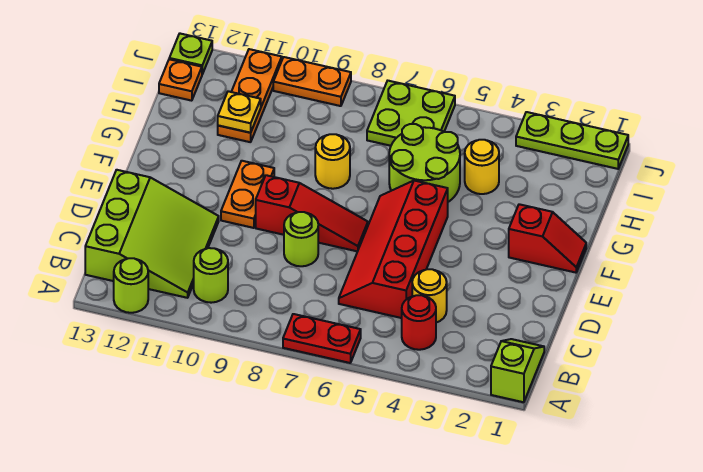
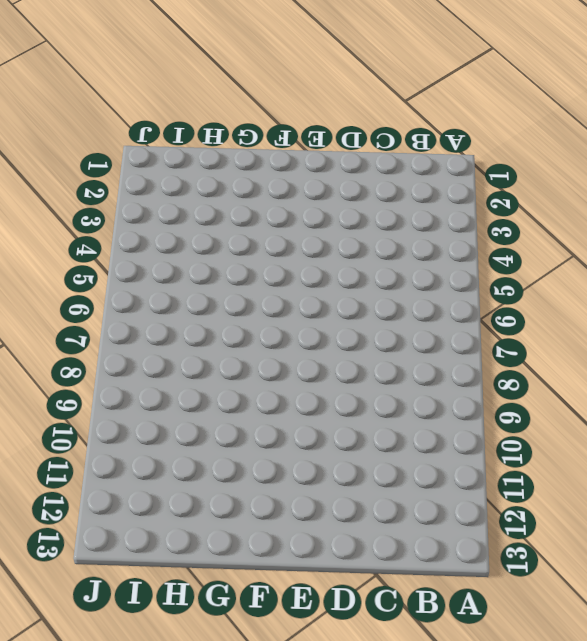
none -> lime 1x2 slope [491,339,544,402]
none -> red 1x2 plate [283,314,361,363]
none -> lime 1x1 round brick [114,258,148,313]

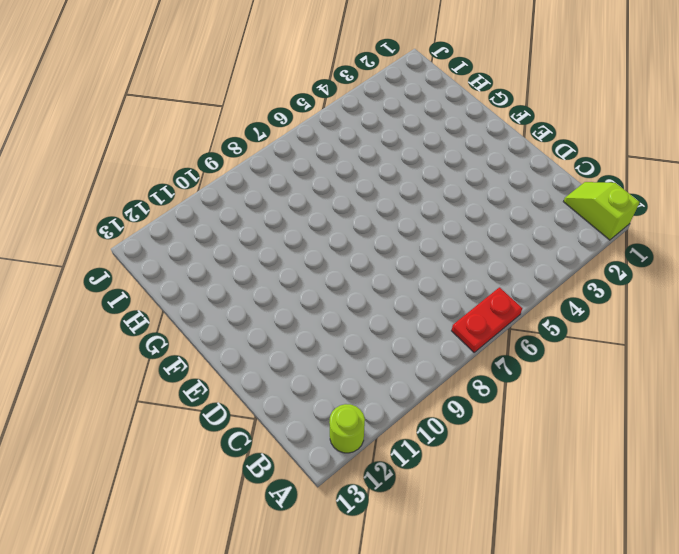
none -> red 1x1 round brick [402,295,436,350]
none -> lime 1x1 round brick [194,248,228,303]
none -> lime 3x3 slope [85,170,219,298]

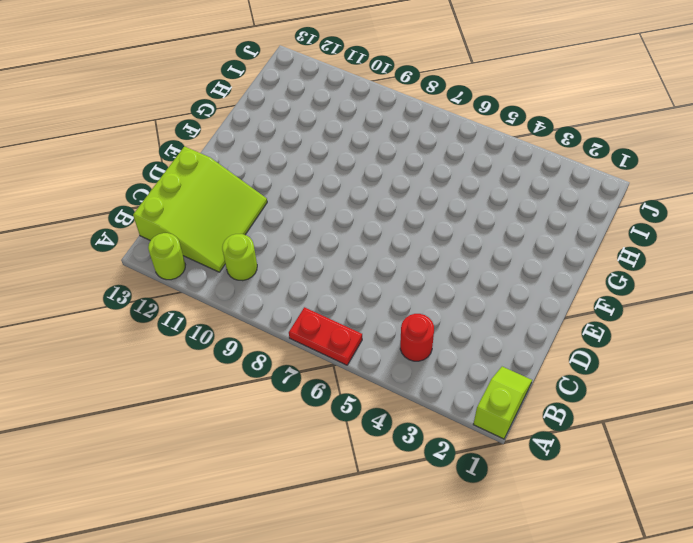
none -> yellow 1x1 round brick [412,269,447,323]
none -> red 2x4 slope [339,181,448,318]
none -> lime 1x1 round brick [284,212,318,266]

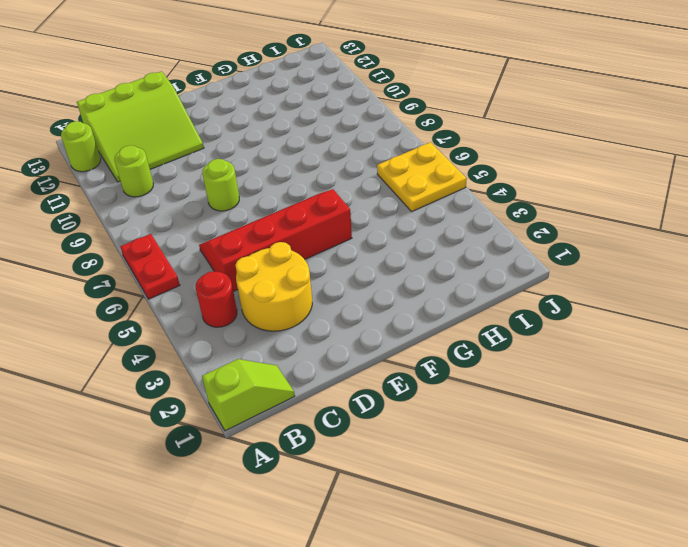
yellow 2x2 round brick [235,242,312,331] -> yellow 1x1 round brick [412,269,447,323]
yellow 2x2 plate [377,142,467,211] -> lime 2x2 plate [367,81,455,146]
none -> red 1x3 slope [256,175,368,251]
none -> orange 1x2 plate [221,161,274,228]
none -> red 1x2 slope [509,204,586,273]

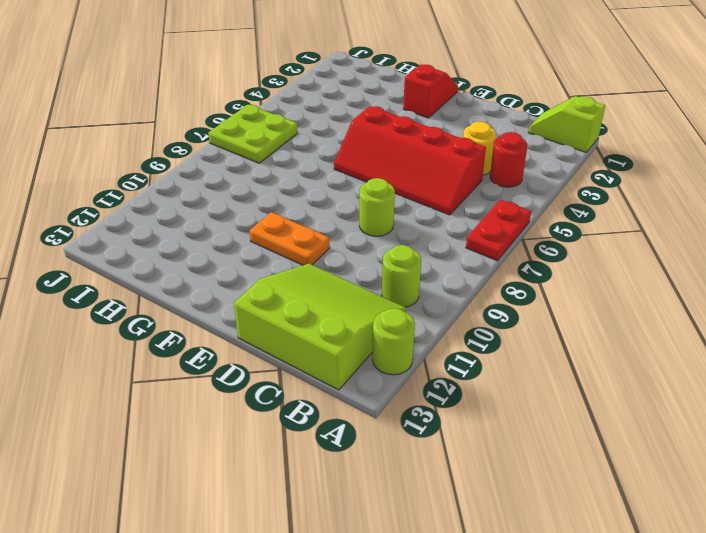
none -> red 1x3 slope [256,175,368,251]
none -> lime 2x2 round brick [389,124,460,202]
none -> yellow 1x1 round brick [315,134,350,189]

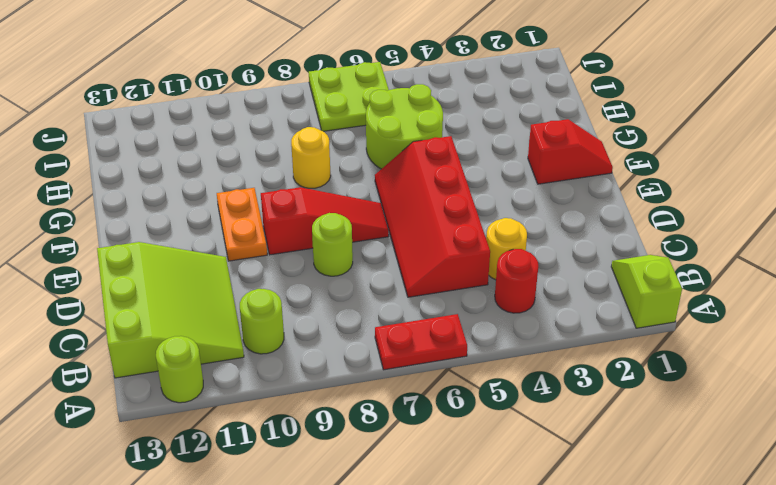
none -> yellow 1x1 round brick [465,140,499,194]
none -> orange 1x3 plate [218,49,282,142]
none -> orange 1x1 plate [159,59,202,101]

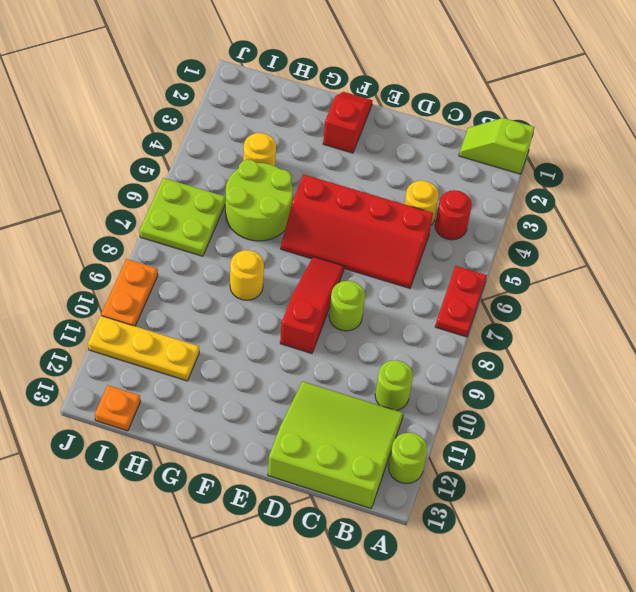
yellow 1x3 plate [88,316,199,381] -> orange 1x3 plate [218,49,282,142]
none -> orange 1x2 plate [221,161,274,228]
none -> lime 1x3 plate [516,112,628,169]
none -> lime 1x1 plate [169,34,212,74]

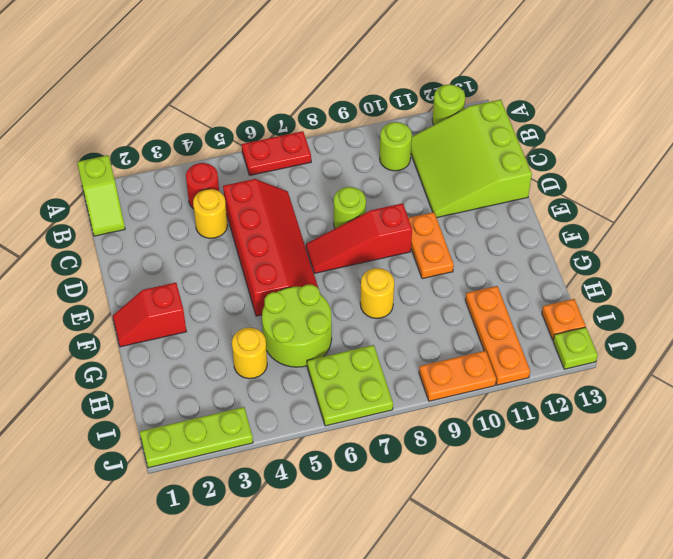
none -> yellow 1x1 plate [218,91,261,133]

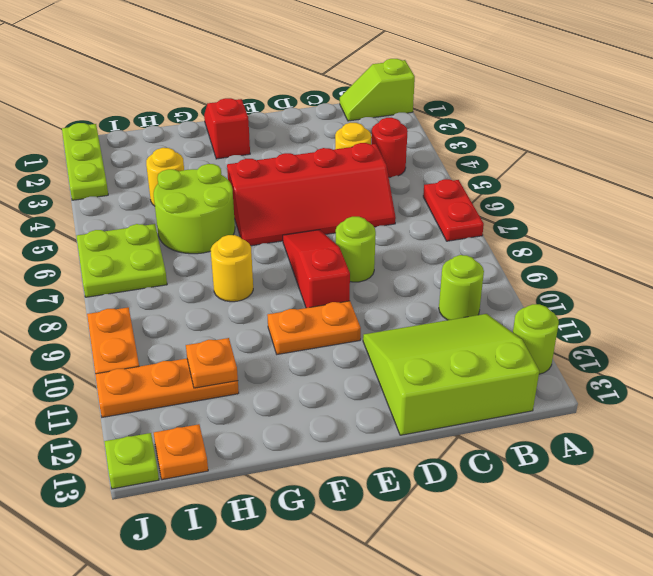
orange 1x1 plate [186,338,238,388] -> yellow 1x1 plate [218,91,261,133]

